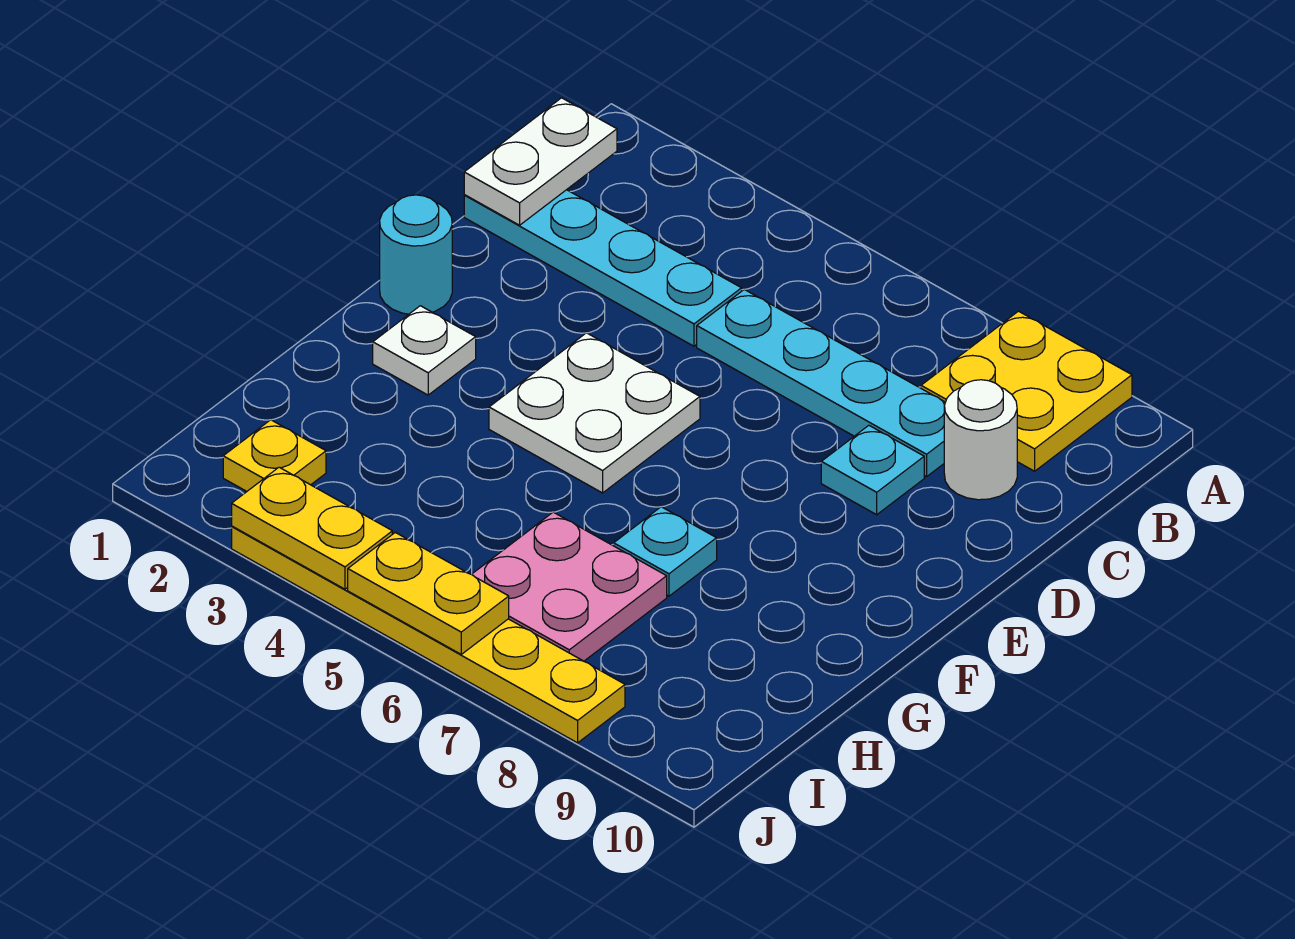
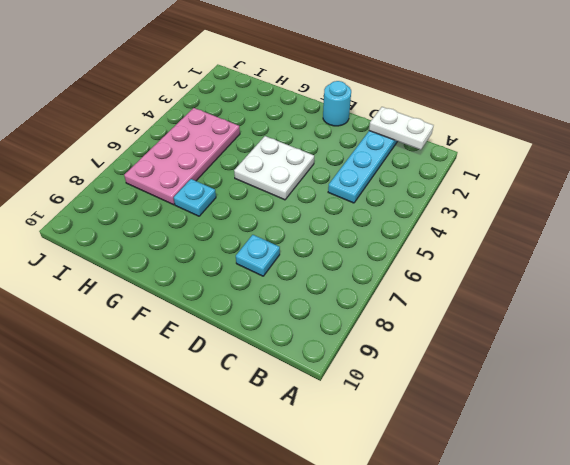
pink 2x4 plate [124,108,240,205] -> pink 2x2 plate [472,512,667,661]
none -> yellow 2x2 plate [921,311,1132,471]
none -> cyan 1x4 plate [697,289,945,477]
none -> white 1x1 round brick [944,380,1017,500]

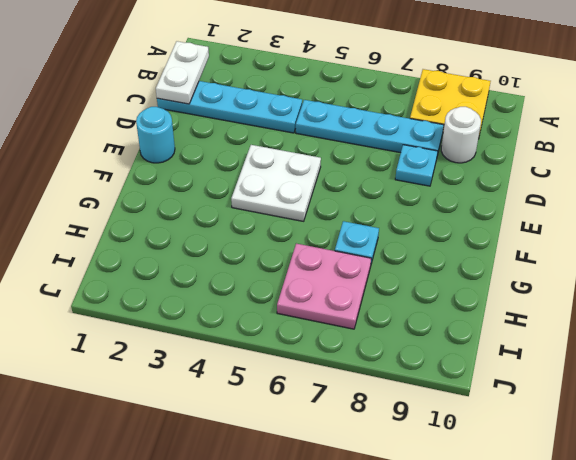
none -> white 1x1 plate [373,306,476,395]
none -> yellow 1x1 plate [223,420,326,491]
none -> yellow 1x6 plate [232,526,625,743]

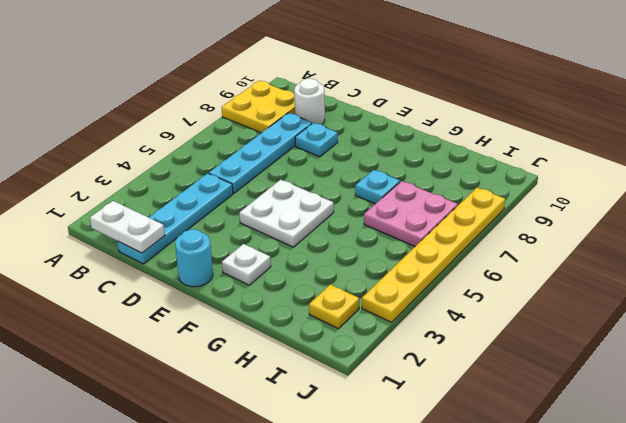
none -> yellow 1x2 plate [232,467,392,589]
none -> yellow 1x2 plate [348,532,509,654]

